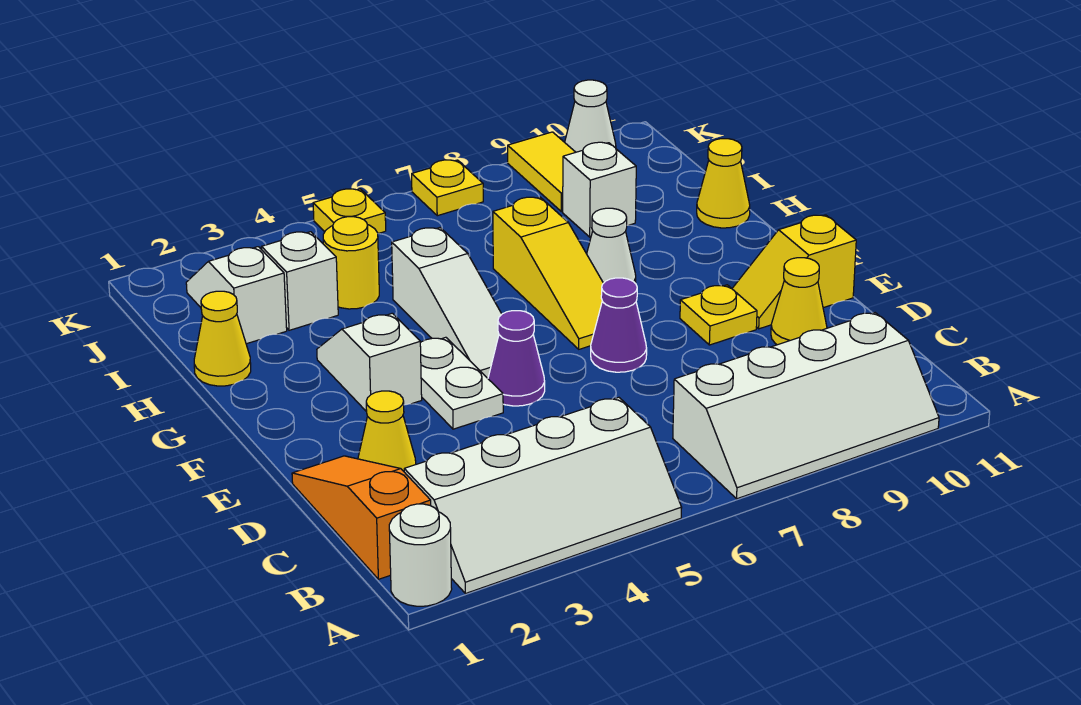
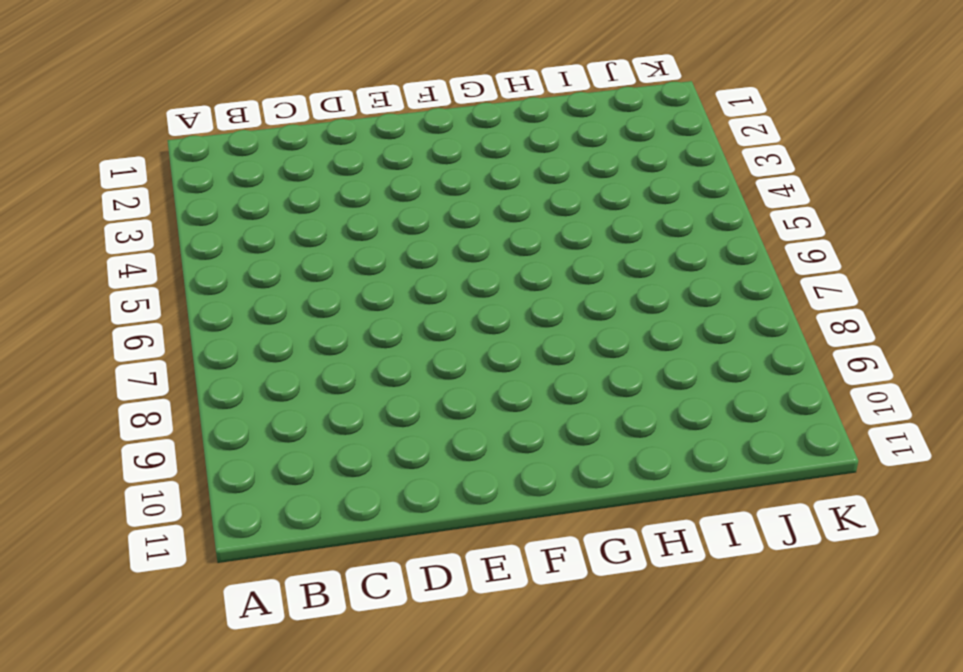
none -> white 1x1 round brick [389,504,452,606]
none -> white 2x4 slope [404,397,682,594]
none -> white 2x4 slope [673,313,939,499]

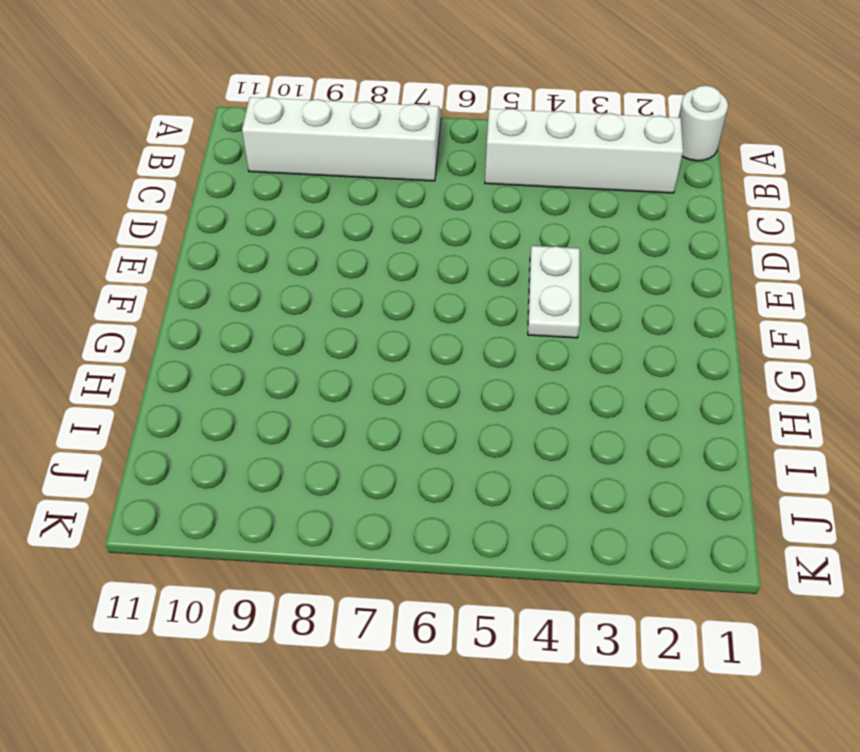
none -> orange 1x3 slope [292,456,431,579]
none -> yellow 1x1 cone [358,391,416,471]
none -> yellow 1x1 cone [771,258,827,345]

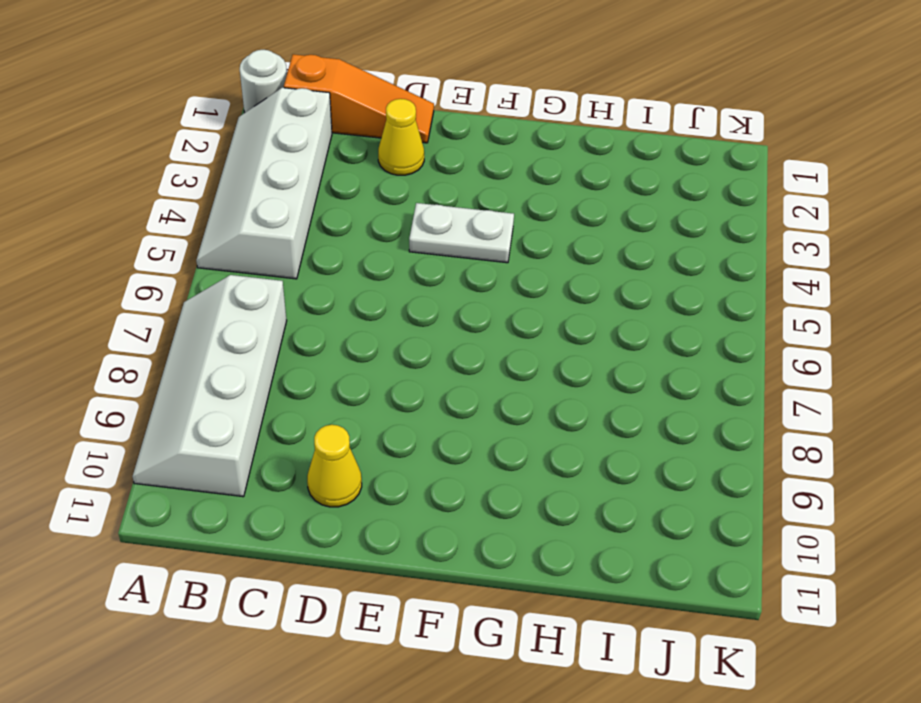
none -> purple 1x1 cone [488,311,545,406]
none -> purple 1x1 cone [591,278,647,372]
none -> yellow 1x1 plate [680,285,757,345]

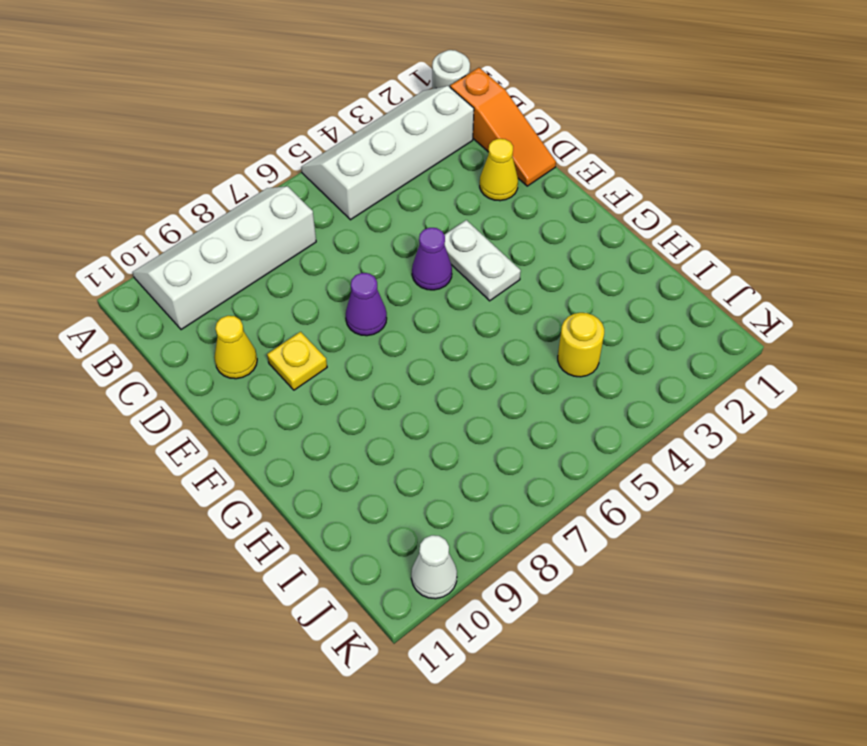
none -> yellow 1x2 slope [732,215,856,329]
none -> white 1x2 slope [317,313,422,412]
none -> white 1x3 slope [392,228,502,378]

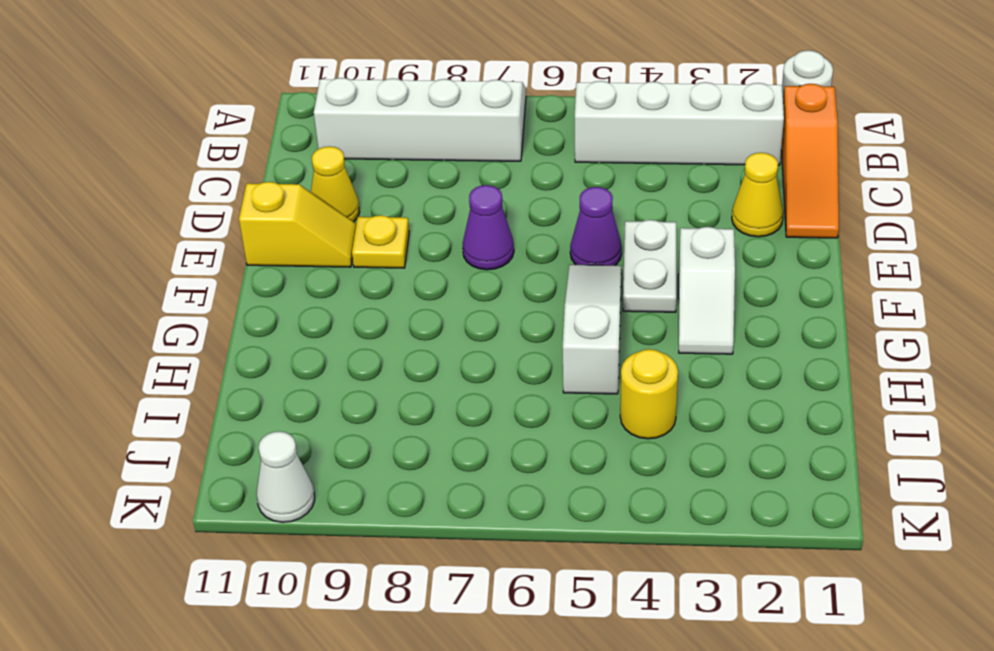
none -> yellow 1x3 slope [493,197,603,349]
none -> white 1x1 cone [587,208,636,284]
none -> yellow 1x1 cone [194,291,251,386]

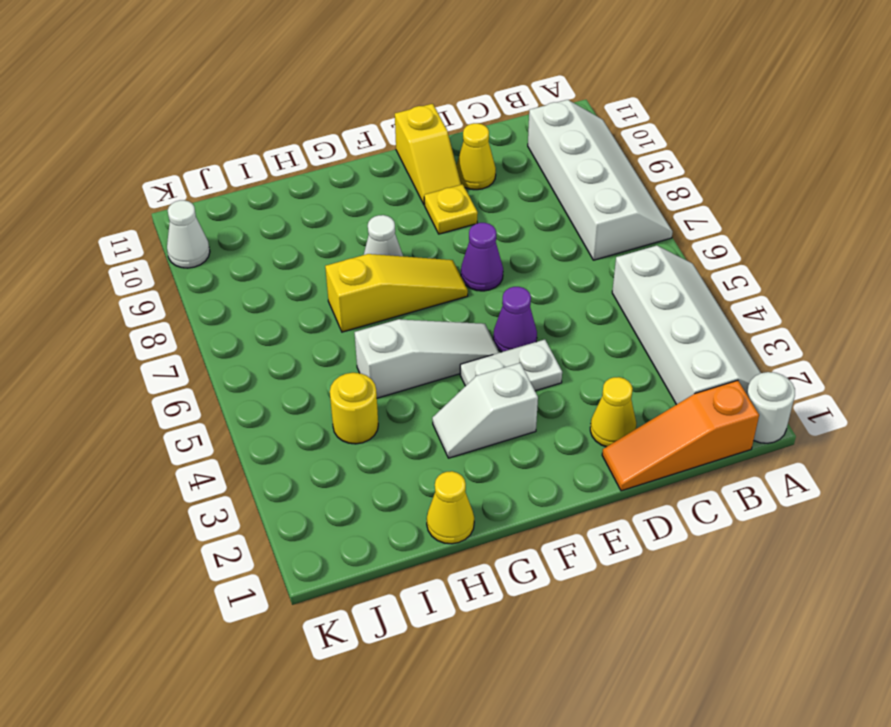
none -> yellow 1x1 cone [697,139,750,228]
none -> white 1x2 slope [186,247,287,344]
none -> white 1x1 brick [262,232,338,330]

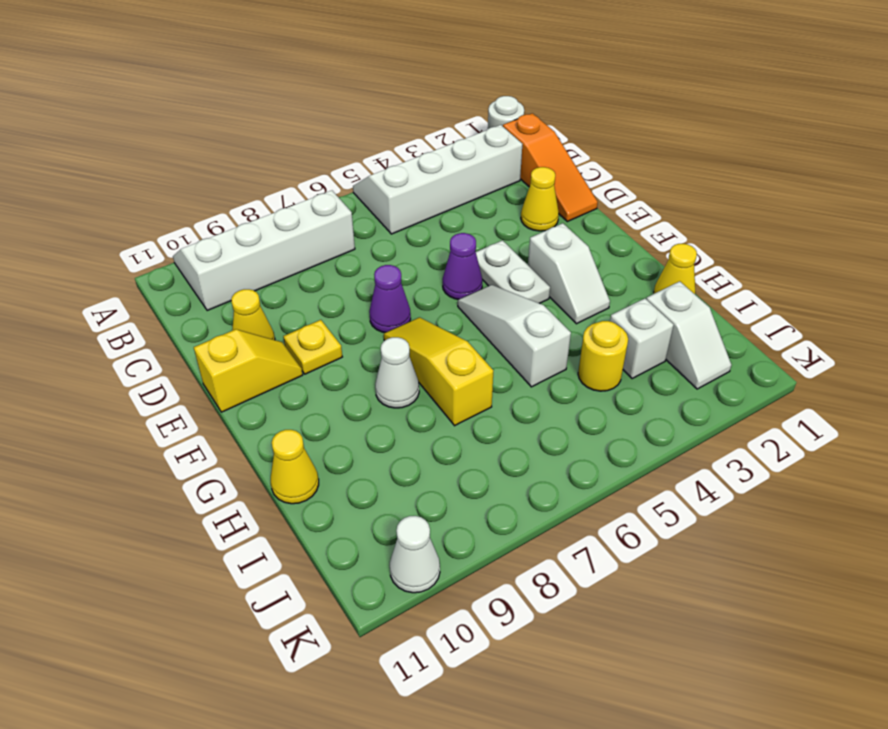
none -> white 1x1 brick [563,142,636,237]
none -> yellow 1x2 tile [508,132,576,212]
none -> yellow 1x1 plate [313,189,386,234]

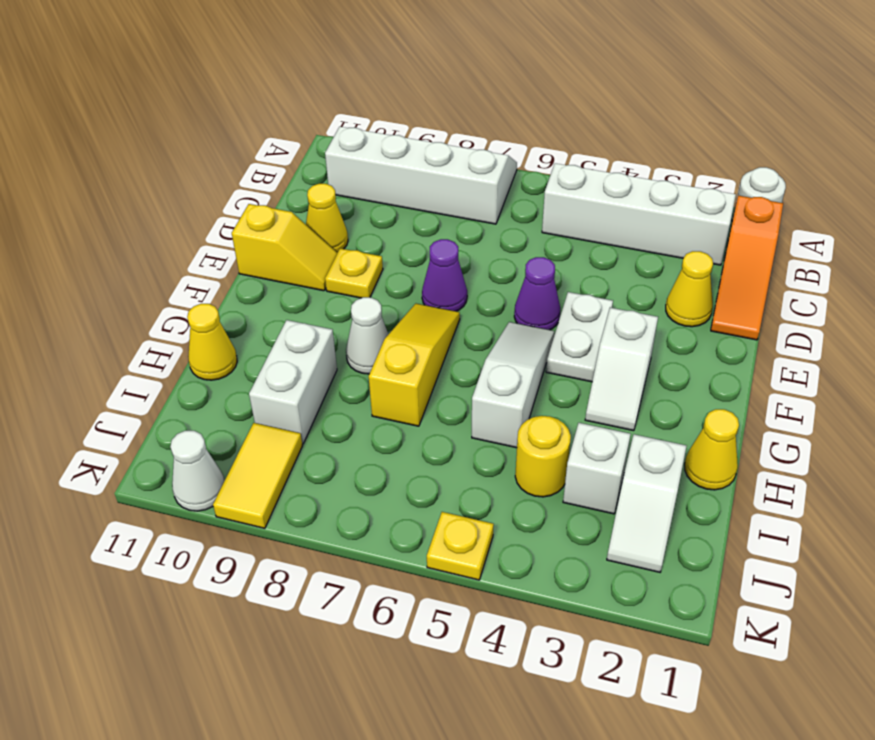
white 1x2 brick [249,320,337,444] -> white 1x1 brick [563,142,636,237]
none -> yellow 1x1 plate [412,160,483,216]

